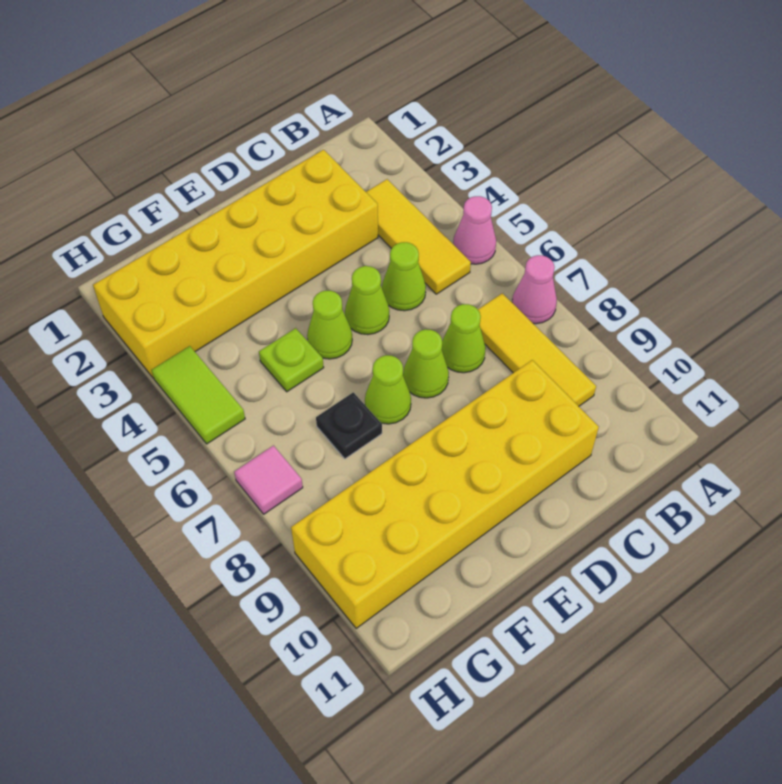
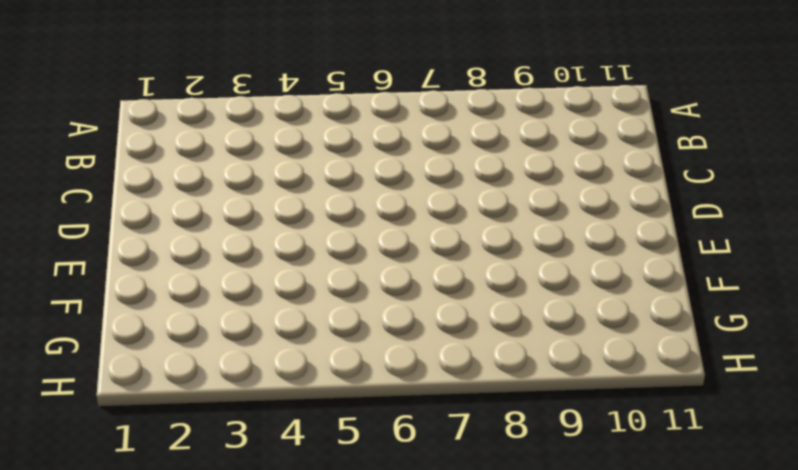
none -> pink 1x1 cone [453,196,496,264]
none -> pink 1x1 cone [512,255,557,324]
none -> yellow 1x3 tile [366,179,471,294]

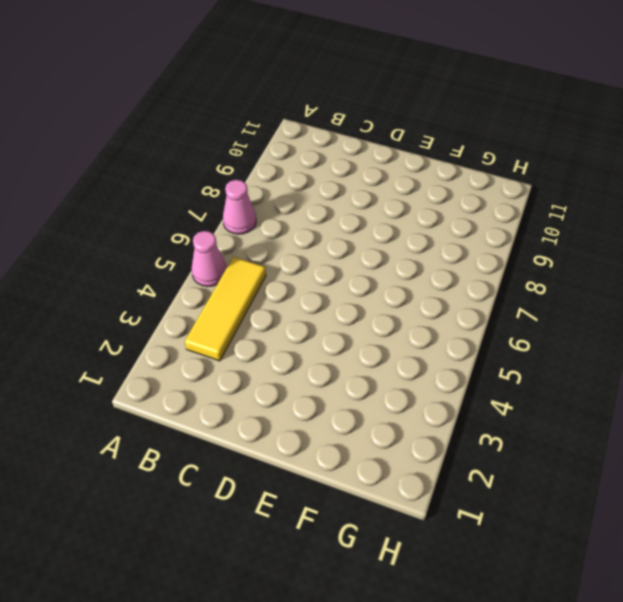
none -> yellow 1x3 tile [478,293,596,406]
none -> yellow 2x6 brick [93,150,378,378]
none -> lime 1x1 cone [382,242,426,311]

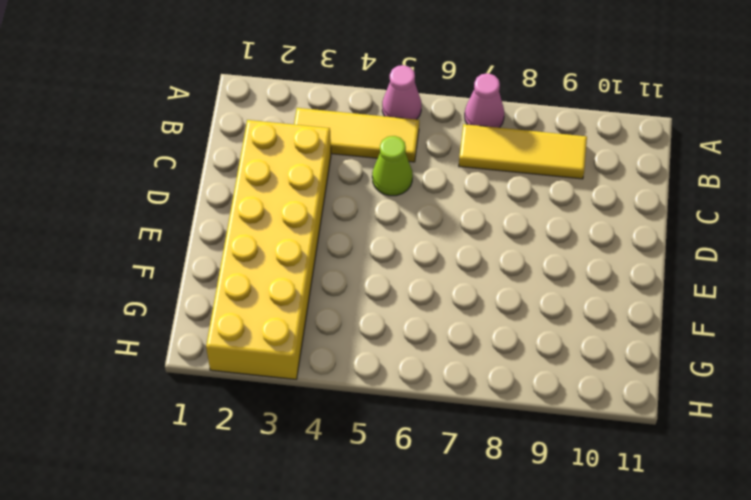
none -> lime 1x1 cone [442,304,486,373]
none -> yellow 2x6 brick [291,360,599,628]
none -> lime 1x1 cone [345,266,389,335]

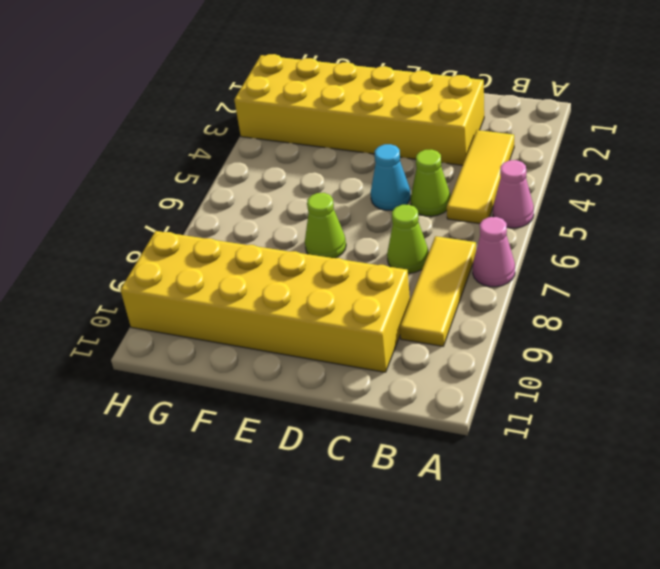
cyan 1x1 cone [371,144,411,210] -> lime 1x1 cone [345,266,389,335]
none -> lime 1x1 cone [403,329,449,398]
none -> lime 1x1 cone [307,291,352,359]
none -> lime 1x1 plate [259,328,324,392]

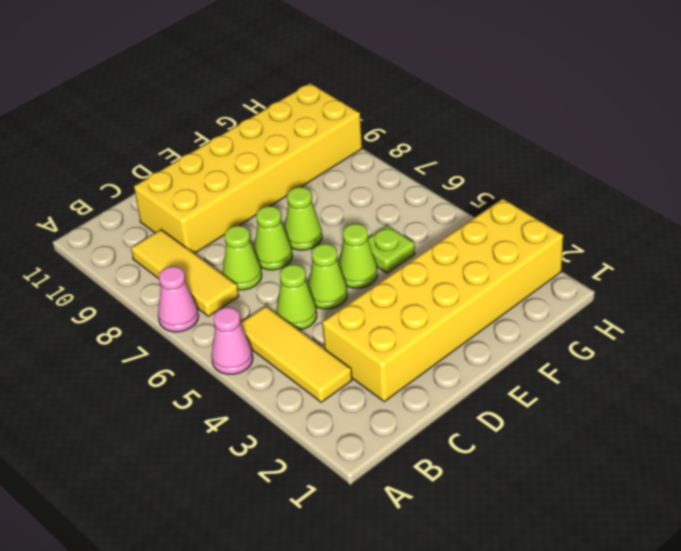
none -> black 1x1 plate [316,392,382,459]
none -> lime 1x2 tile [152,346,245,444]
none -> pink 1x1 tile [234,446,303,514]

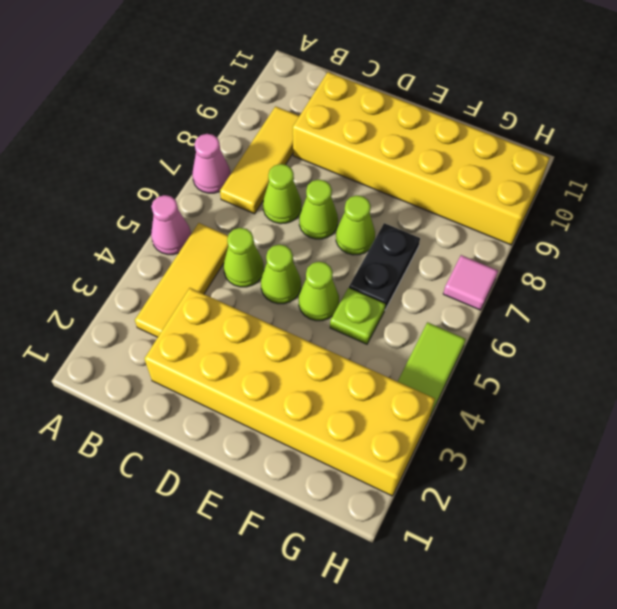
black 1x2 plate [349,223,420,309] -> black 1x1 plate [316,392,382,459]

